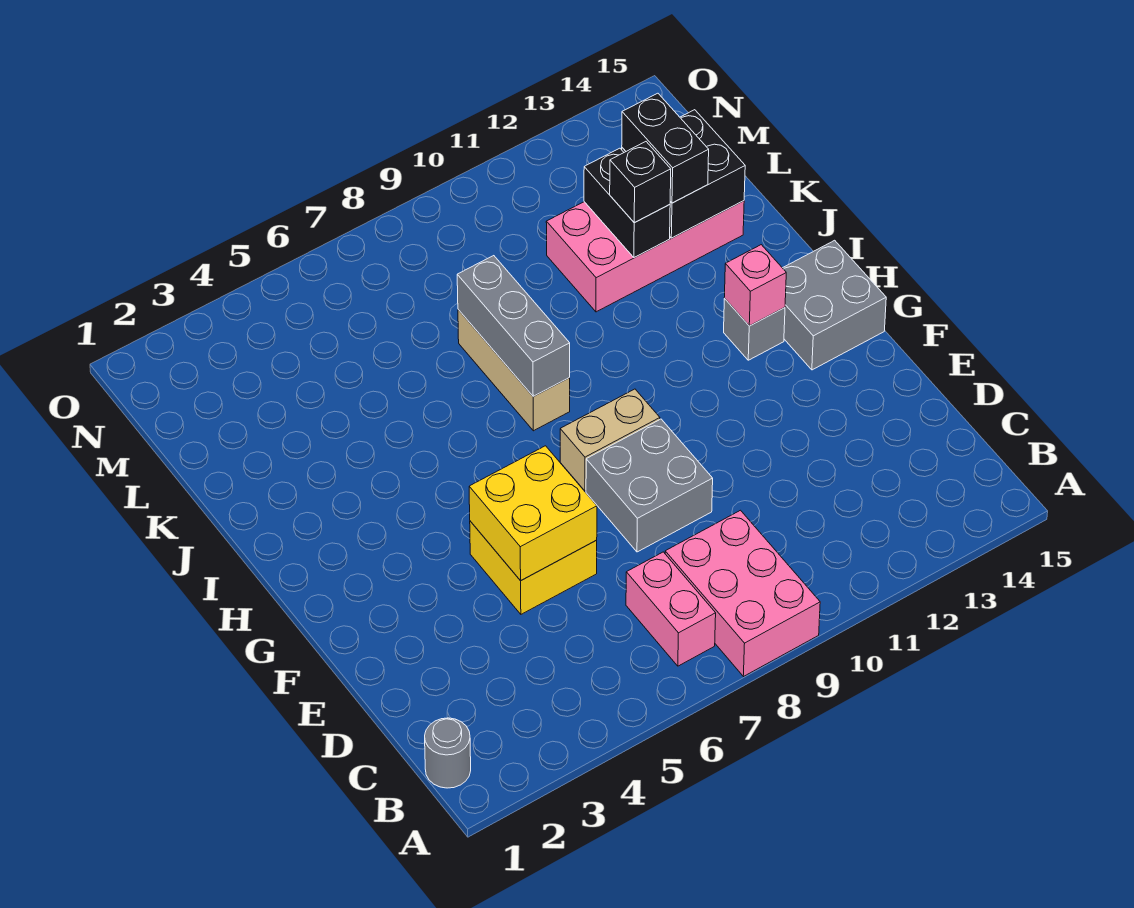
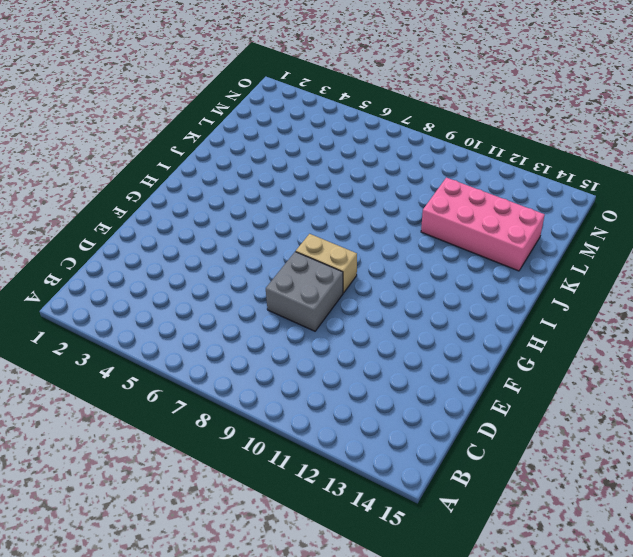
none -> pink 2x3 brick [665,510,820,677]
none -> grey 1x1 round brick [425,718,471,788]
none -> pink 1x2 brick [626,552,716,666]

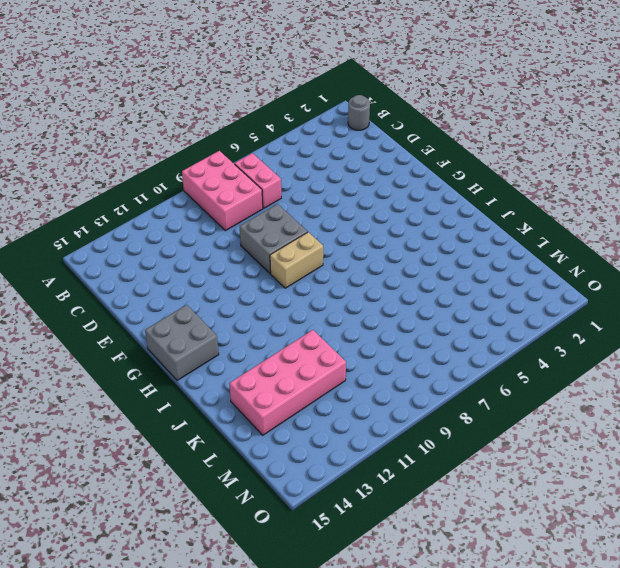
none -> yellow 2x2 brick [470,521,597,614]
none -> grey 1x1 brick [724,299,785,360]
none -> tan 1x3 brick [458,310,570,431]

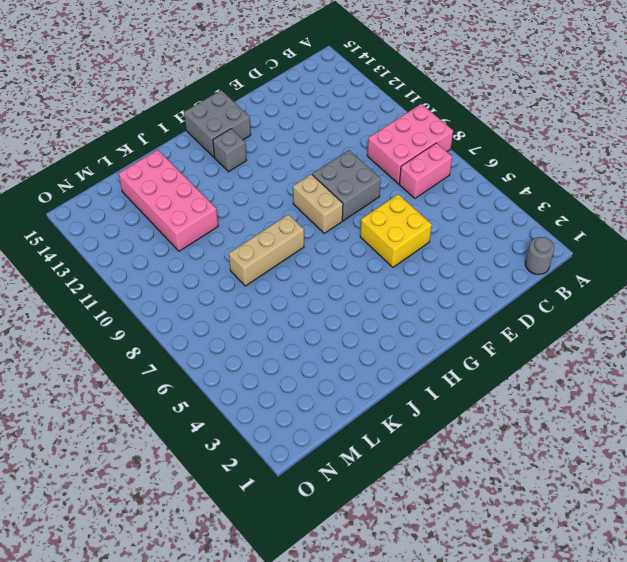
none -> yellow 2x2 brick [469,446,597,581]
none -> pink 1x1 brick [724,245,786,326]
none -> grey 1x3 brick [457,256,570,396]

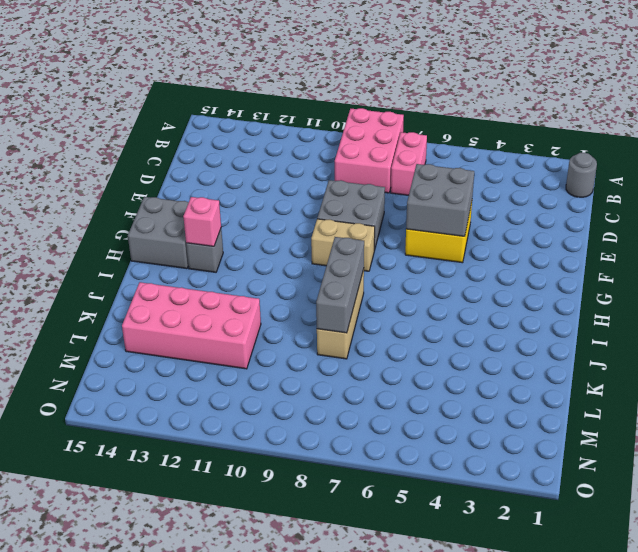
grey 2x2 brick [406,164,474,236] -> yellow 2x2 brick [469,446,597,581]
none -> black 1x2 brick [584,148,670,257]
none -> black 2x2 brick [622,110,745,238]
none -> black 1x1 brick [610,142,671,223]

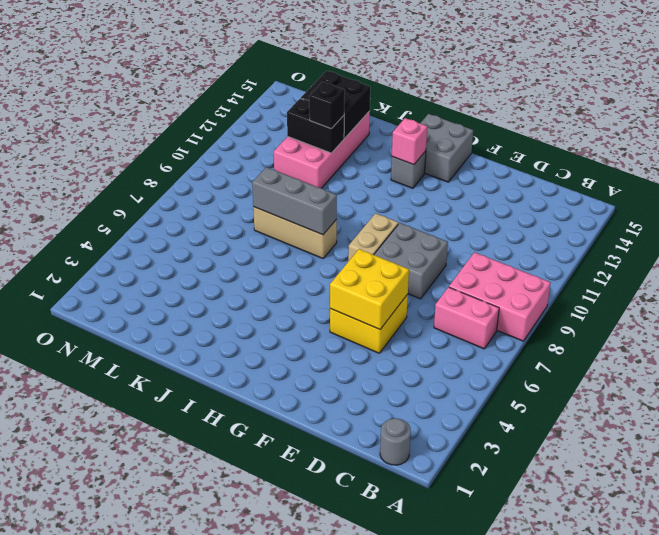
none -> black 1x2 brick [622,93,709,203]

